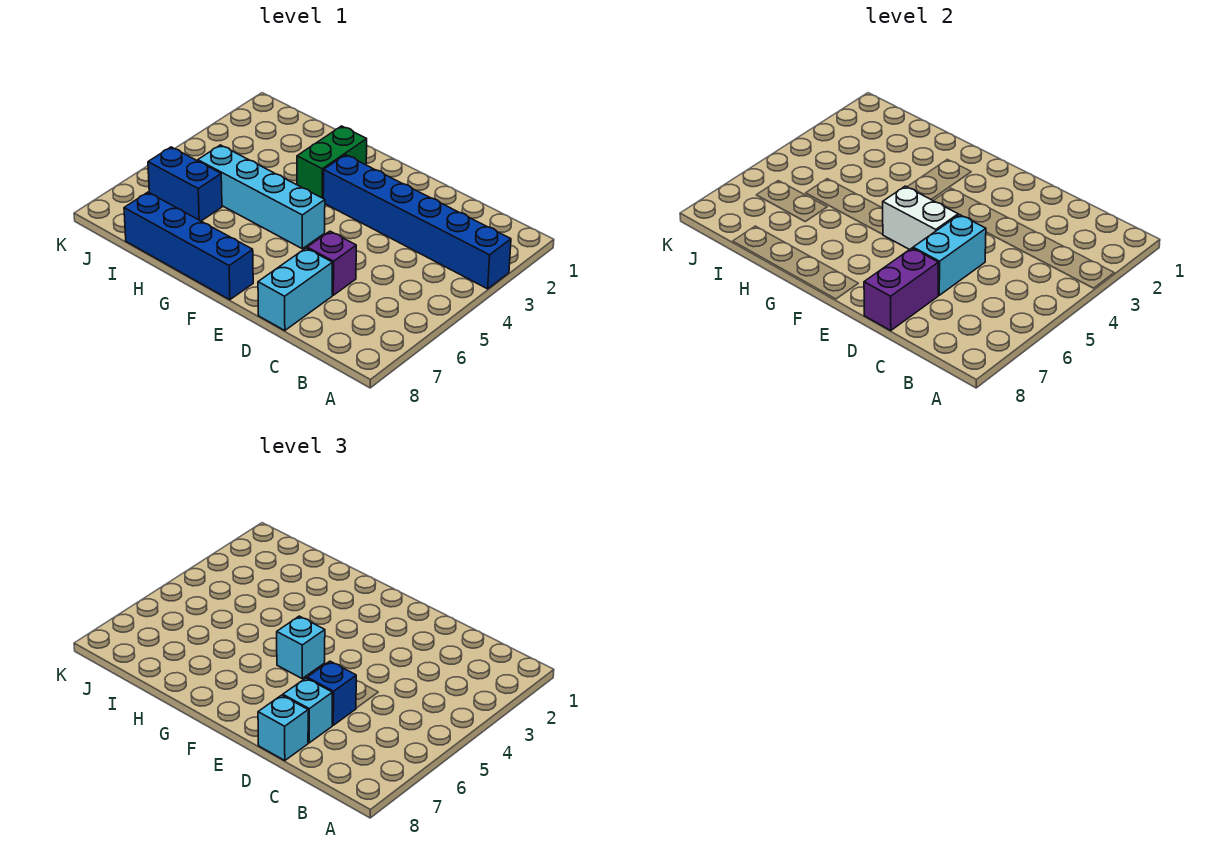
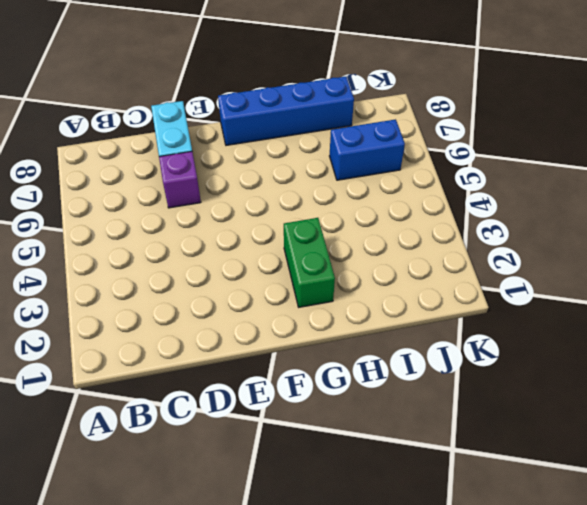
none -> blue 1x6 brick [323,155,511,289]
none -> cyan 1x4 brick [198,145,325,249]
none -> cyan 1x2 brick [913,215,986,295]

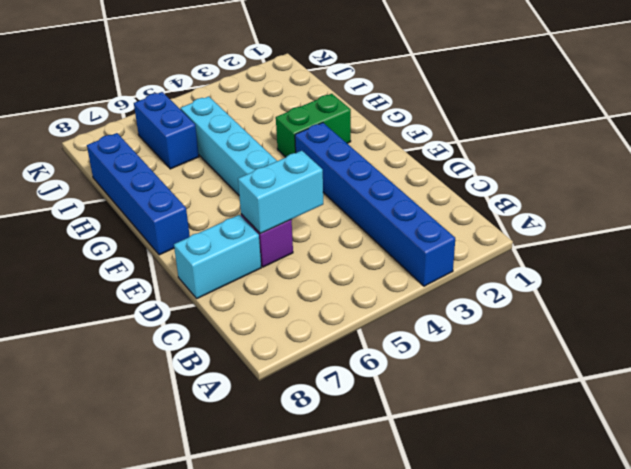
none -> purple 1x2 brick [864,248,939,331]
none -> white 1x2 brick [883,186,958,250]
none -> blue 1x1 brick [307,661,356,725]

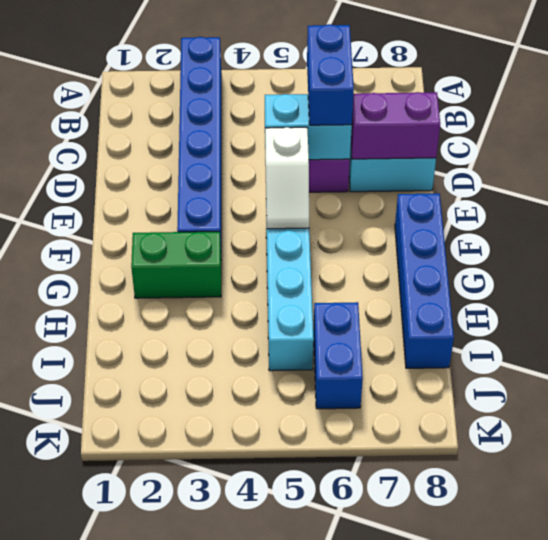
blue 1x2 brick [307,24,354,125] -> blue 1x1 brick [307,661,356,725]
white 1x2 slope [265,127,309,229] -> white 1x2 brick [883,186,958,250]
none -> cyan 1x1 brick [283,678,333,743]
none -> cyan 1x1 brick [258,695,308,761]
none -> cyan 1x1 brick [277,616,325,679]

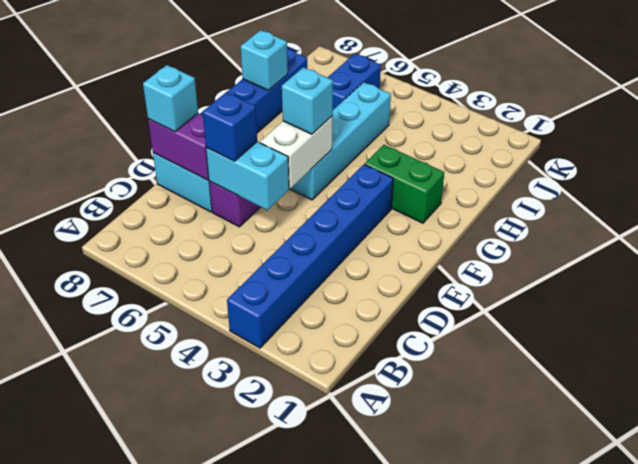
cyan 1x1 brick [241,30,288,90] -> cyan 1x1 brick moved to [283,678,333,743]

